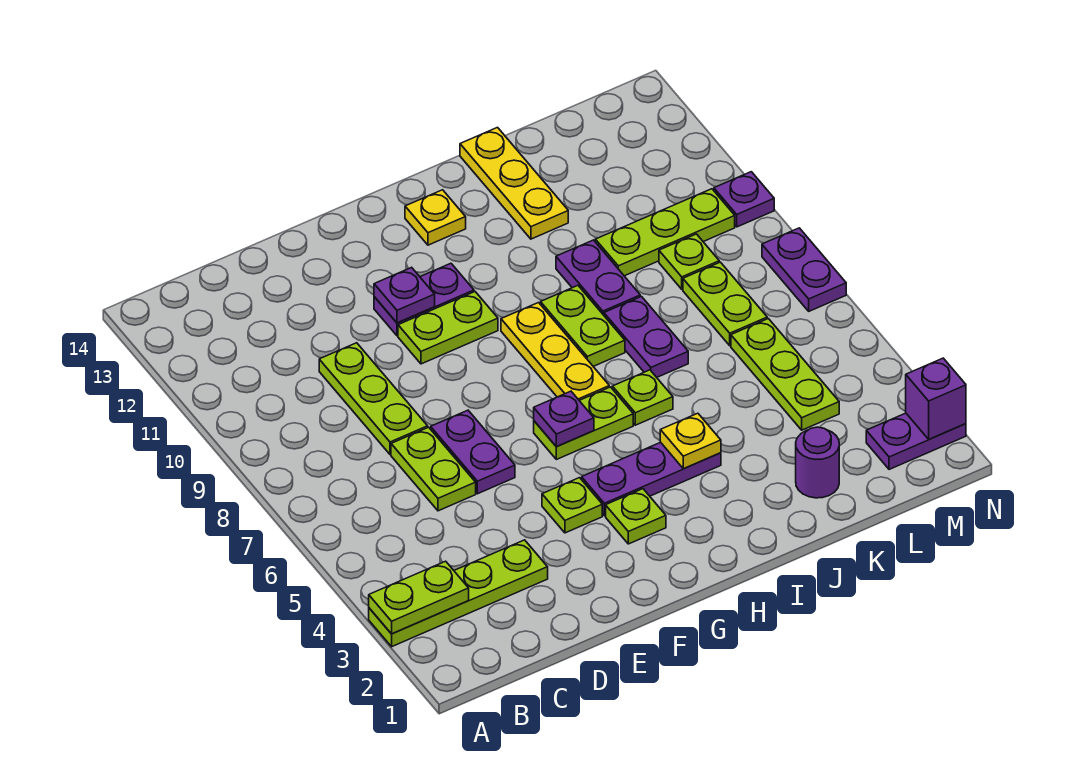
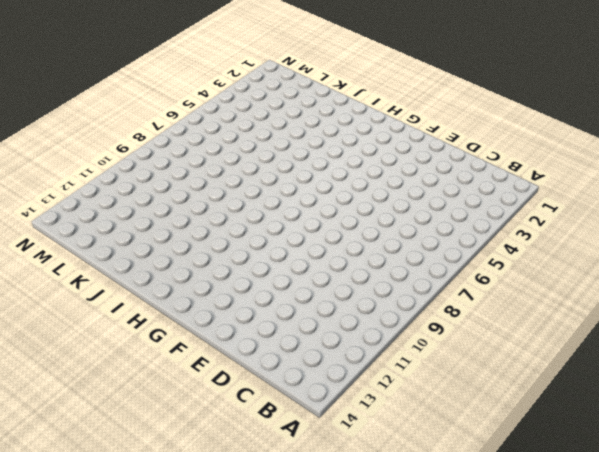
none -> lime 1x4 plate [369,540,548,647]
none -> lime 1x2 plate [391,427,476,511]
none -> lime 1x3 plate [319,343,428,454]
none -> purple 1x2 plate [431,410,515,494]

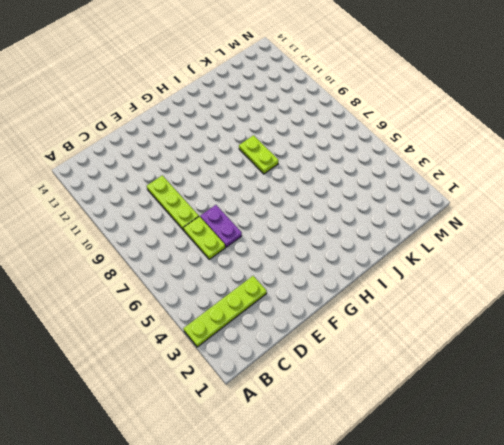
none -> lime 1x1 plate [542,478,602,533]
none -> lime 1x2 plate [398,292,498,364]
none -> purple 1x2 plate [374,263,474,336]
none -> lime 1x1 plate [606,489,666,544]

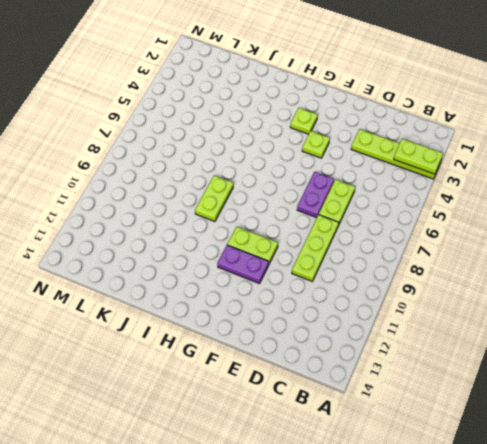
none -> purple 1x3 plate [582,442,721,516]
none -> lime 1x2 plate [534,387,633,459]
none -> yellow 1x3 plate [501,303,609,400]
none -> yellow 1x1 plate [405,190,466,245]

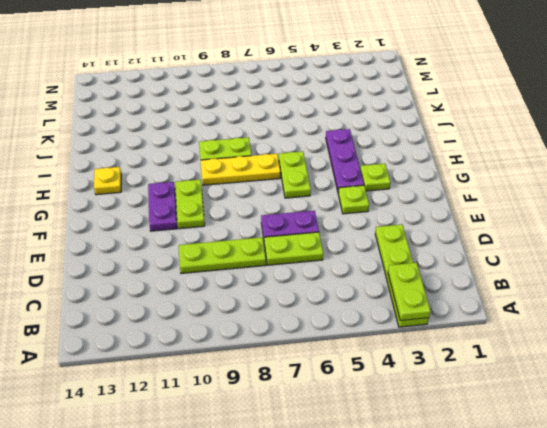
none -> lime 1x1 plate [612,370,673,425]
none -> purple 1x2 plate [604,296,688,377]
none -> purple 1x2 plate [556,240,640,315]
none -> yellow 1x3 plate [460,128,568,239]

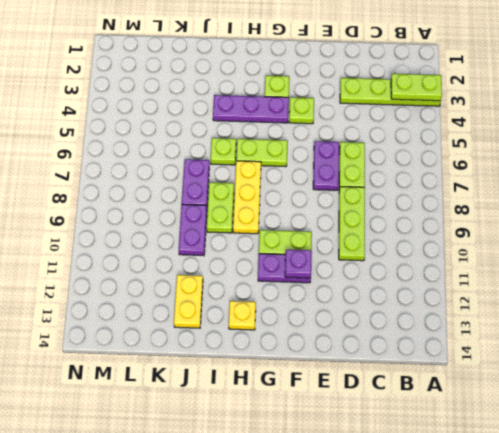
yellow 1x2 plate [174,275,203,328] -> yellow 1x3 plate [460,128,568,239]
none -> purple 1x1 round brick [796,427,839,498]
none -> lime 1x3 plate [595,189,735,276]
none -> lime 1x3 plate [731,319,839,430]
none -> lime 1x2 plate [683,262,767,346]

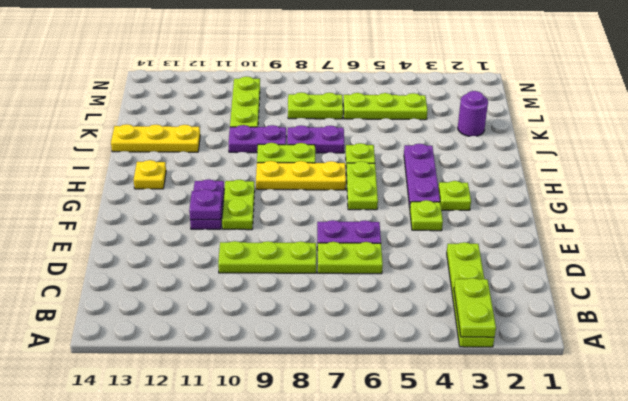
none -> lime 1x1 plate [659,234,719,289]
none -> purple 1x2 plate [866,413,966,469]
none -> purple 1x2 plate [762,228,846,311]
none -> purple 1x1 plate [714,172,774,227]

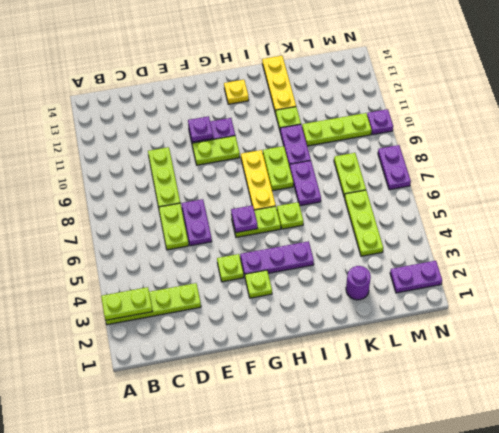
lime 1x1 plate [276,107,301,130] -> lime 1x1 plate moved to [659,234,719,289]
none -> yellow 1x1 plate [660,413,721,469]
none -> purple 1x1 brick [906,358,966,439]

